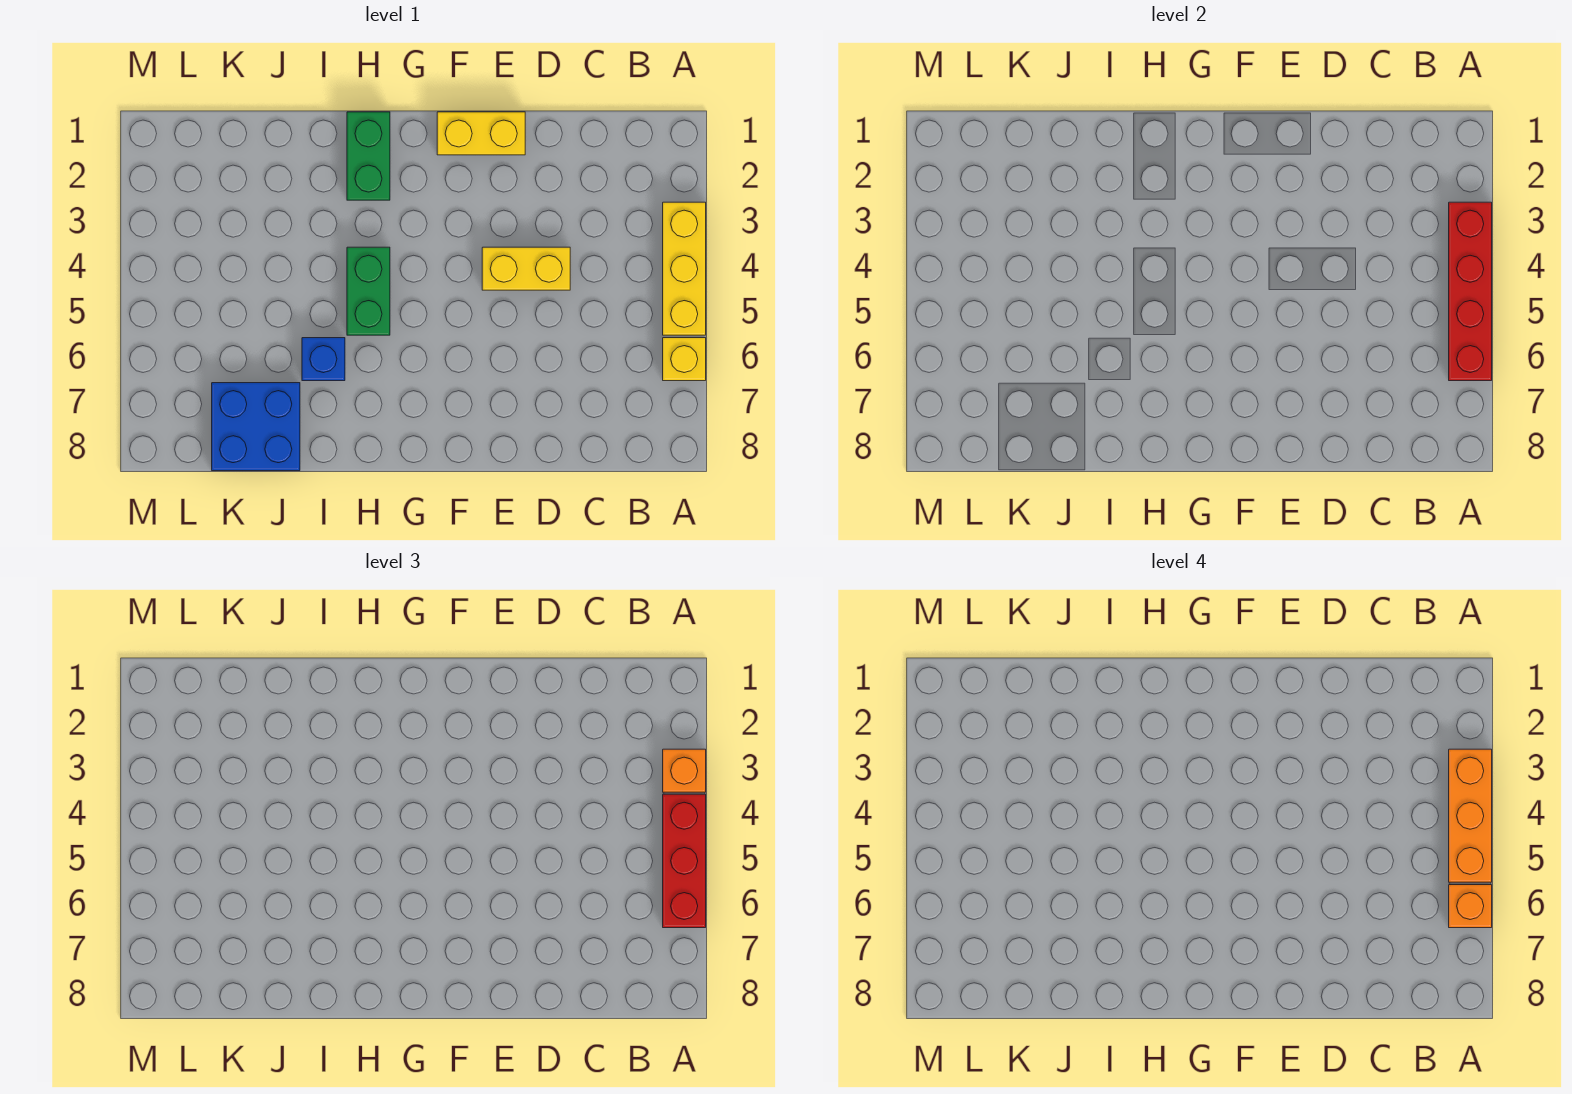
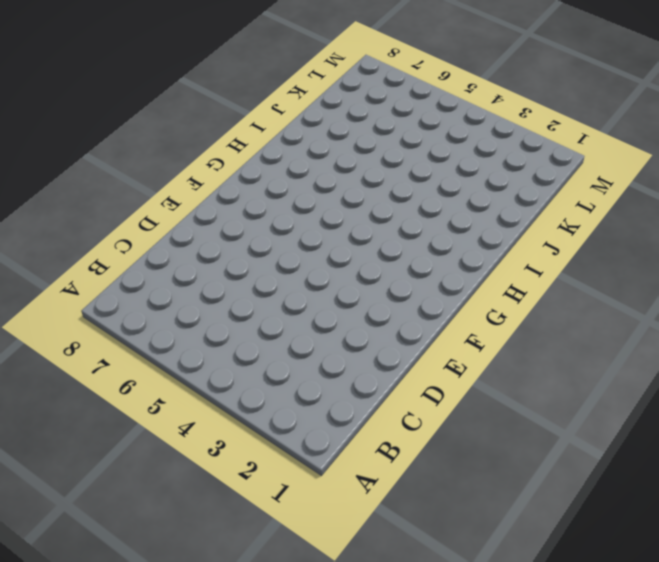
none -> yellow 1x3 brick [663,202,706,335]
none -> yellow 1x1 brick [663,338,706,381]
none -> yellow 1x2 brick [482,247,570,290]

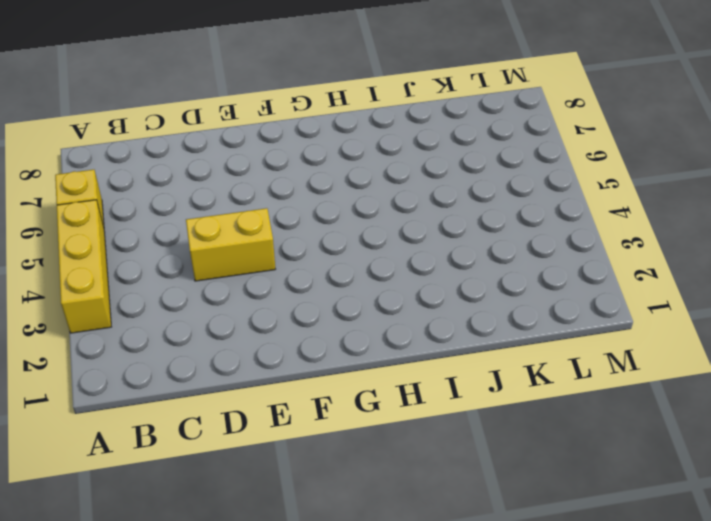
none -> yellow 1x2 brick [437,112,525,155]
none -> green 1x2 brick [347,112,390,200]
none -> green 1x2 brick [347,247,390,335]

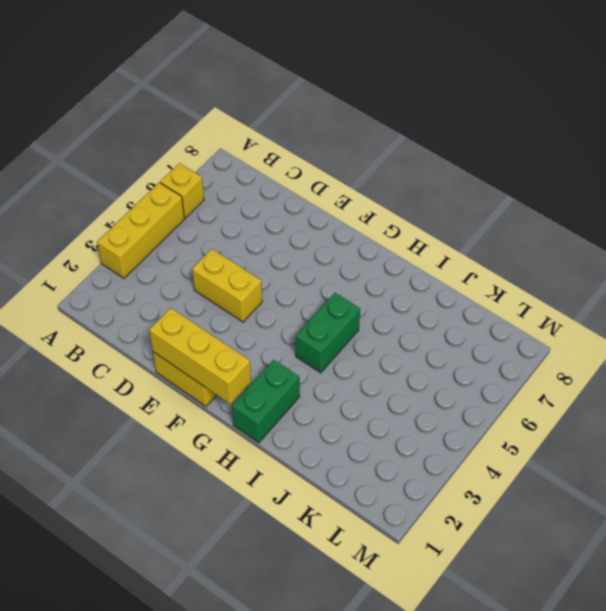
yellow 1x3 brick [149,308,251,404] -> none
none -> blue 1x1 brick [302,338,345,381]
none -> blue 2x2 brick [212,383,300,471]
none -> red 1x4 brick [1449,202,1492,381]

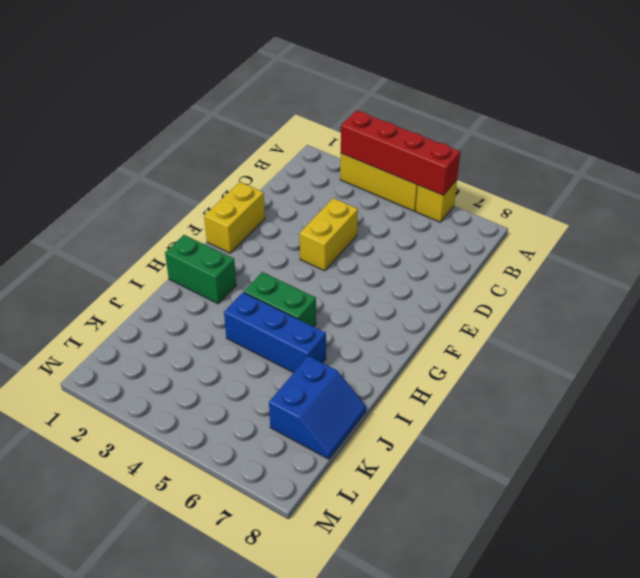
blue 1x3 brick [224,292,326,373] -> blue 1x1 brick [302,338,345,381]
blue 2x2 slope [269,356,366,459] -> blue 2x2 brick [212,383,300,471]
none -> orange 1x1 brick [663,749,706,792]
none -> red 1x3 brick [663,794,706,928]
none -> orange 1x3 brick [1449,749,1492,882]

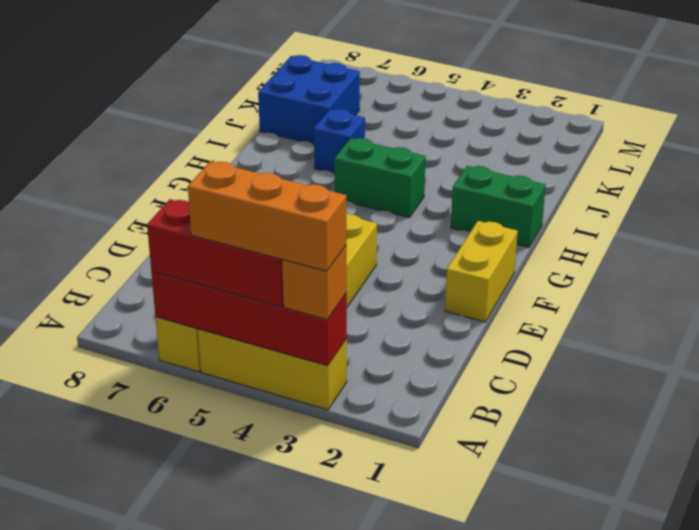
none -> orange 1x1 brick [1449,885,1492,928]

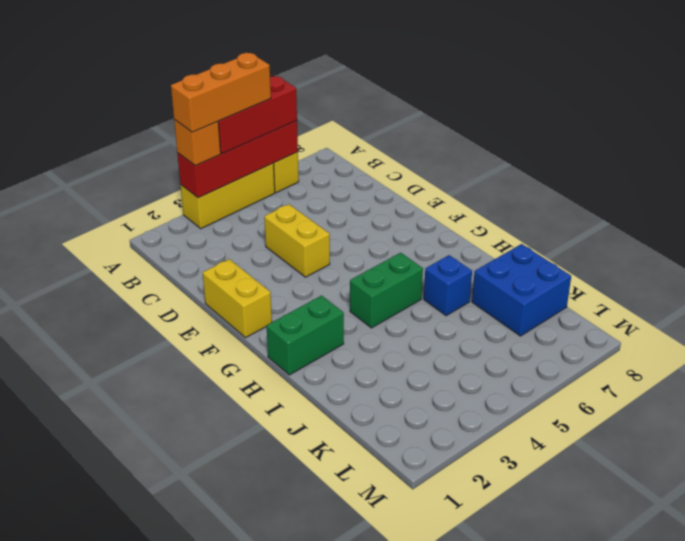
none -> orange 1x1 brick [1449,885,1492,928]

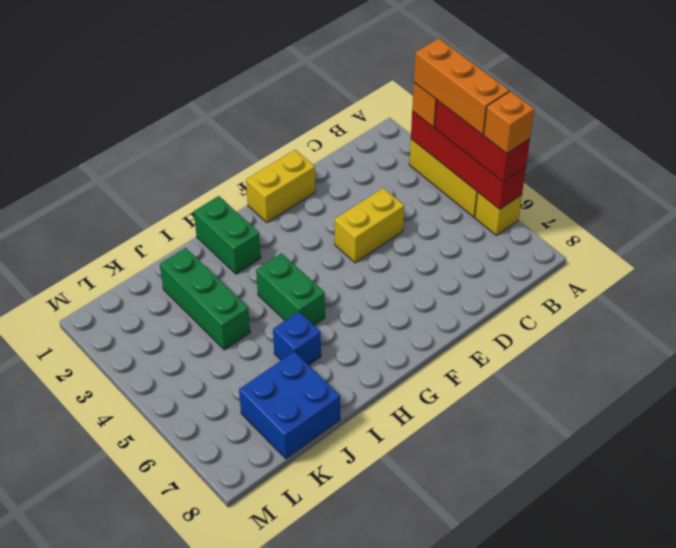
green 1x3 brick [160,248,250,350] -> none

